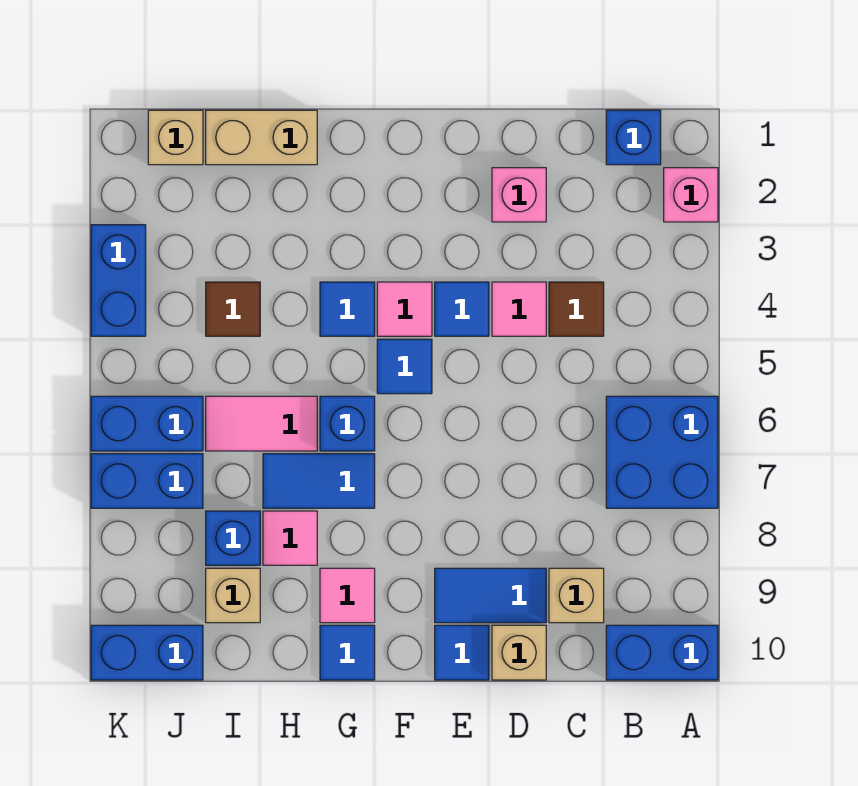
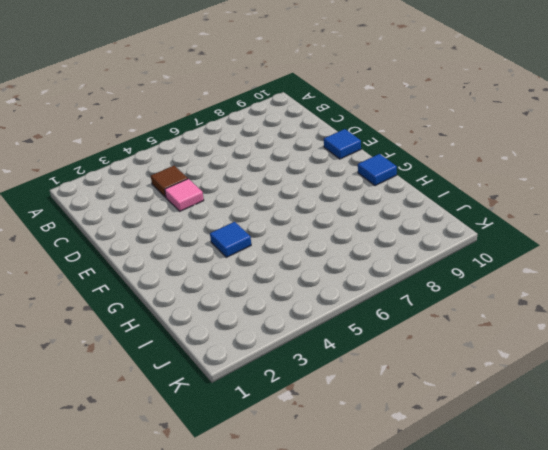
none -> pink 1x1 brick [664,168,718,222]
none -> blue 2x2 brick [606,396,718,508]
none -> blue 1x2 brick [606,625,718,680]
none -> blue 1x1 brick [606,110,661,165]

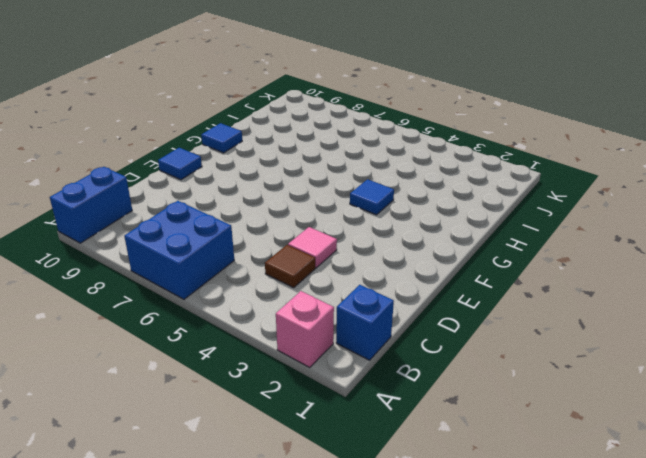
none -> tan 1x1 brick [549,568,604,623]
none -> pink 1x1 brick [492,168,546,222]
none -> blue 1x2 tile [435,568,546,623]
none -> tan 1x1 brick [492,625,546,680]

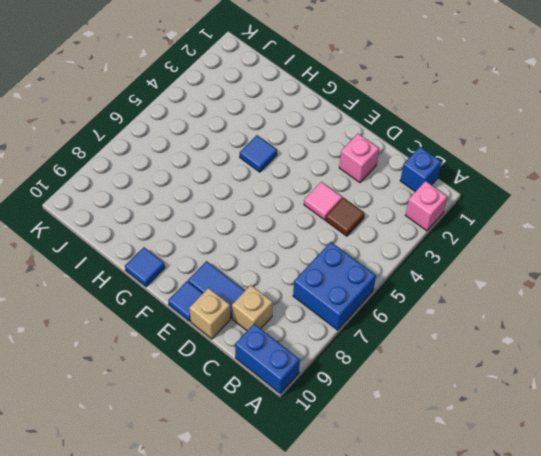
none -> blue 1x1 tile [435,282,489,336]
none -> pink 1x1 tile [377,282,432,336]
none -> blue 1x1 tile [377,339,432,394]
none -> blue 1x1 brick [320,396,375,451]

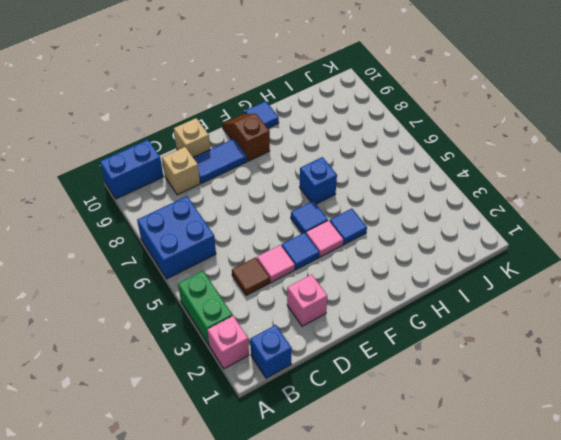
green 1x2 brick [178,271,233,345] -> none
brown 1x2 slope [222,114,270,161] -> none
none -> blue 1x1 tile [435,625,489,680]
none -> blue 1x2 tile [263,454,375,508]
none -> pink 1x1 tile [320,568,375,623]
none -> tan 1x2 brick [206,110,317,165]

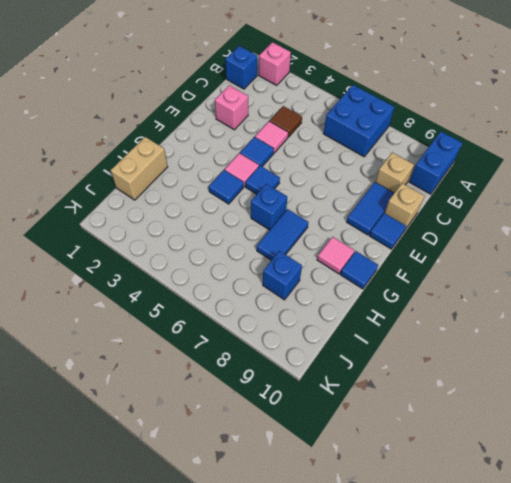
none -> pink 1x2 tile [206,396,317,451]
none -> pink 1x1 tile [263,511,317,565]
none -> brown 1x1 tile [206,282,260,336]
none -> tan 1x1 brick [206,568,260,623]

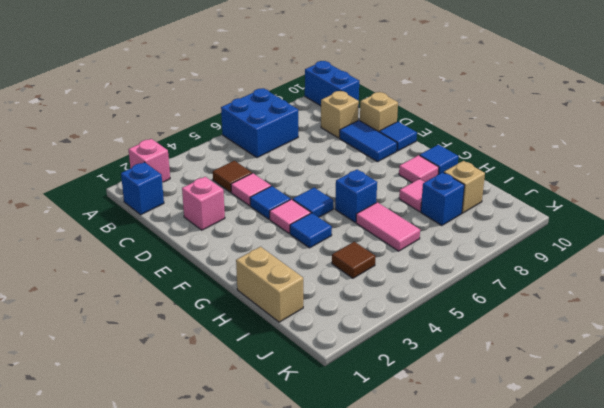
none -> blue 1x2 tile [263,454,375,508]
none -> tan 1x1 brick [148,110,203,165]
none -> blue 1x2 brick [91,396,203,451]
none -> blue 1x2 brick [91,454,203,508]

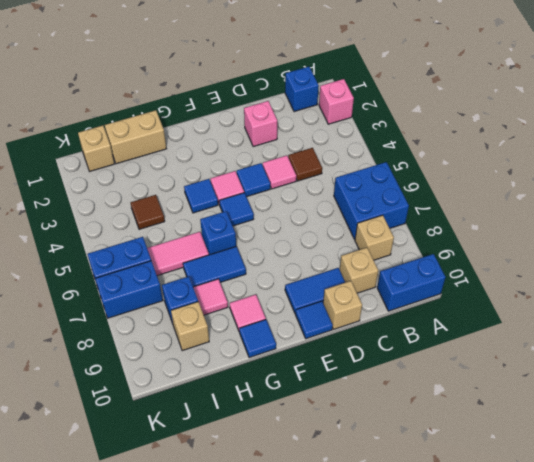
tan 1x1 brick [355,215,394,260] -> none
none -> blue 1x2 brick [91,625,203,680]
none -> blue 1x2 brick [91,225,146,336]

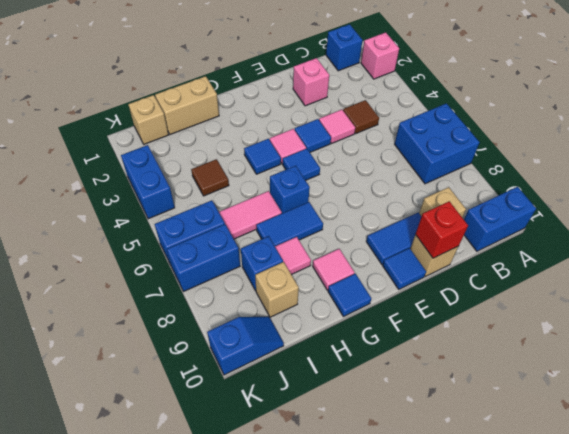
red 1x1 brick [415,201,468,258] -> none
blue 1x2 slope [207,317,284,375] -> blue 1x2 brick [91,625,203,680]

